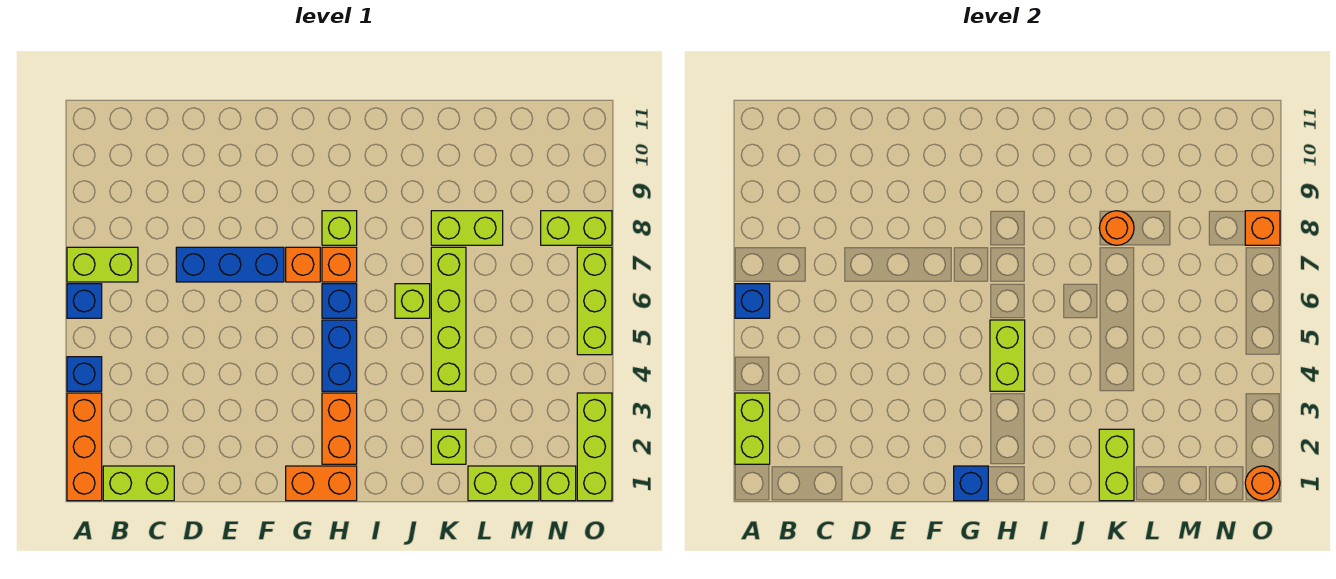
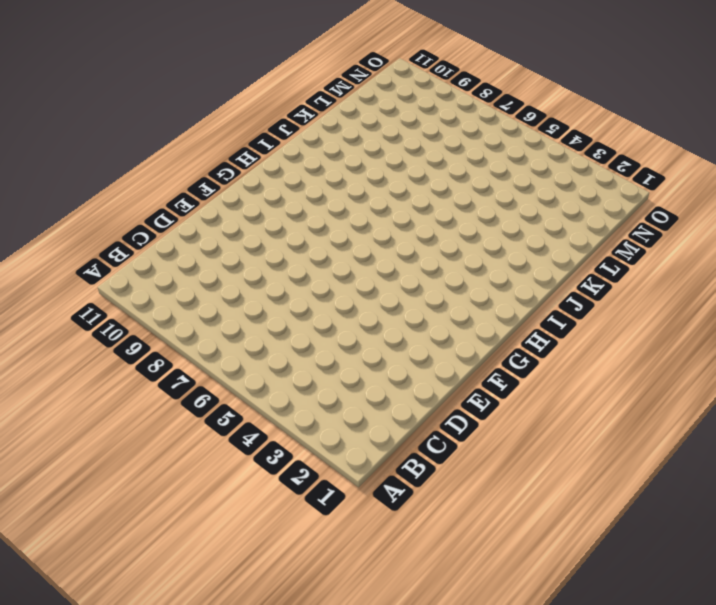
none -> orange 1x3 brick [67,393,102,501]
none -> blue 1x1 brick [67,357,102,391]
none -> blue 1x1 brick [67,284,102,318]
none -> lime 1x2 brick [67,247,138,282]

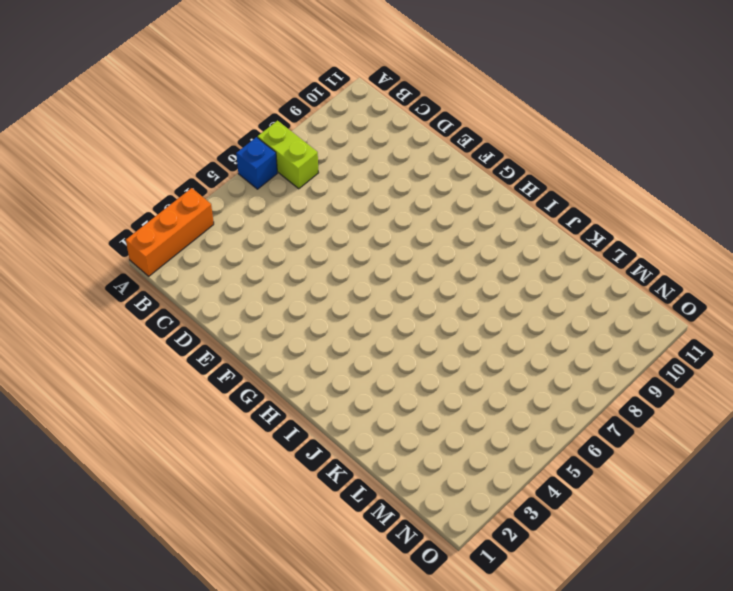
none -> blue 1x1 brick [67,357,102,391]
none -> lime 1x2 brick [103,466,174,501]
none -> blue 1x3 brick [176,247,284,282]
none -> orange 1x2 brick [286,466,357,501]

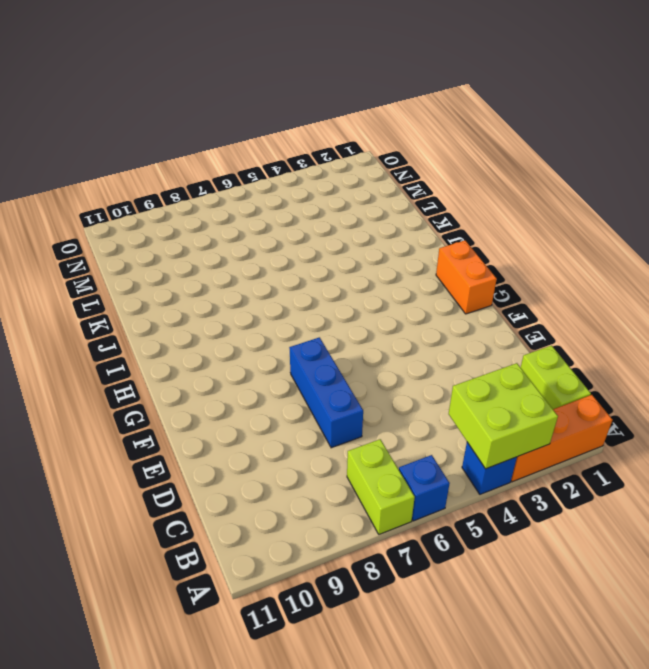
lime 2x2 brick [449,363,558,469] -> lime 1x2 brick [735,393,770,464]
none -> orange 1x1 brick [286,247,320,282]
none -> orange 1x2 brick [322,393,357,464]
none -> blue 1x2 brick [322,320,357,391]
none -> blue 1x1 brick [322,284,357,318]

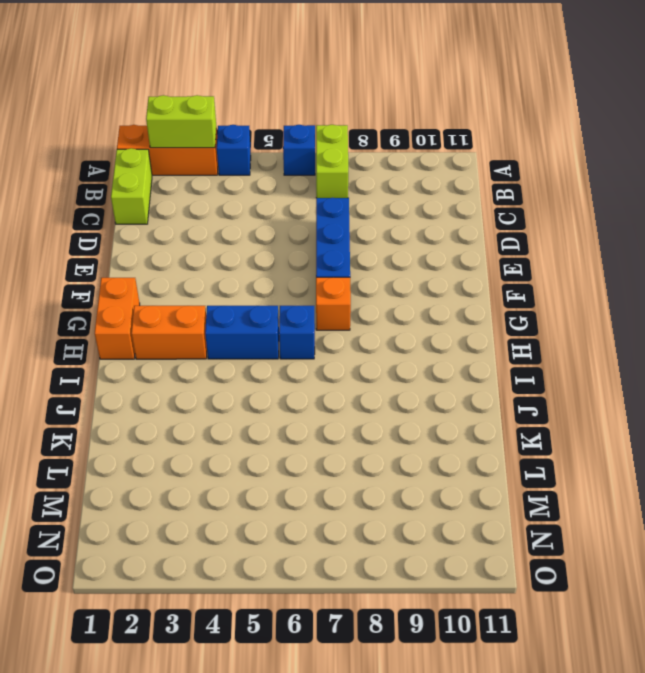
none -> orange 1x1 brick [322,247,357,282]
none -> lime 1x1 brick [322,211,357,245]
none -> lime 1x1 brick [395,284,430,318]
none -> lime 1x1 brick [431,429,466,464]

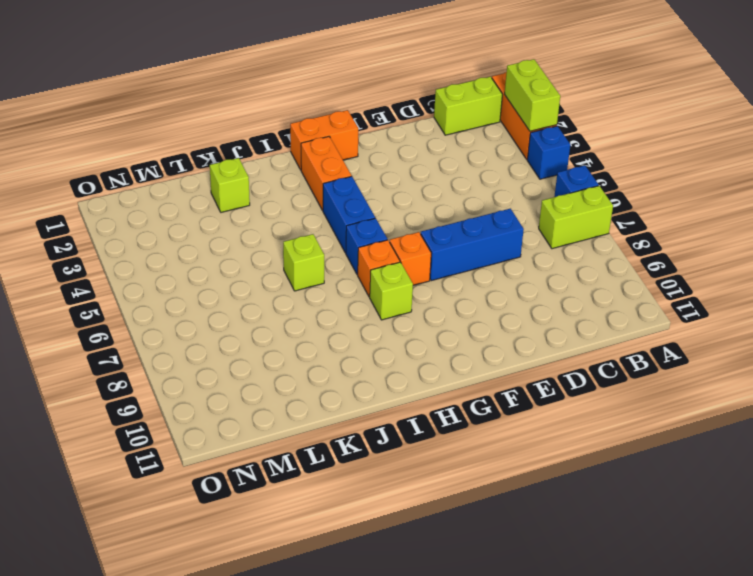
none -> lime 1x4 brick [431,247,466,391]
none -> lime 1x2 brick [431,211,503,245]
none -> lime 1x2 brick [468,466,539,501]
none -> lime 1x1 brick [541,466,576,501]

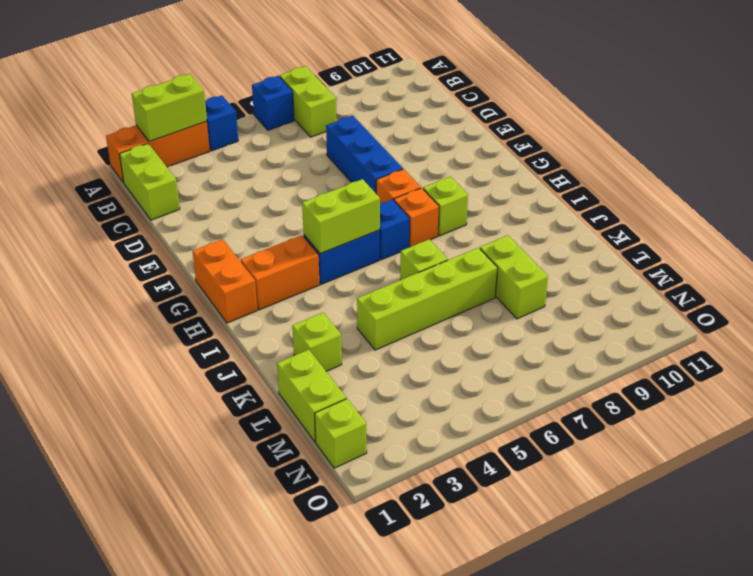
none -> lime 1x2 brick [541,211,612,245]
none -> lime 1x3 brick [577,393,612,501]
none -> lime 1x3 brick [577,247,612,355]
none -> blue 1x1 brick [735,284,770,318]

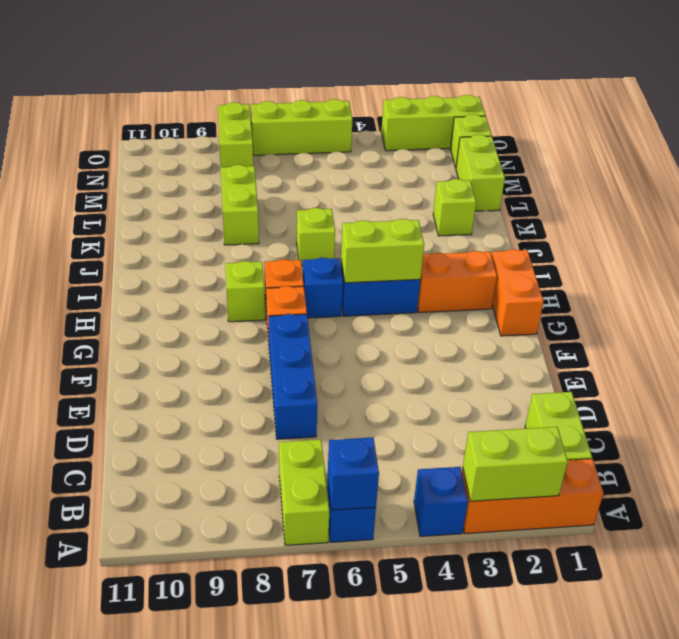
none -> lime 1x4 brick [431,247,466,391]
none -> blue 1x1 brick [954,466,988,501]
none -> lime 1x2 brick [1099,429,1134,501]
none -> orange 1x1 round brick [1099,211,1134,245]

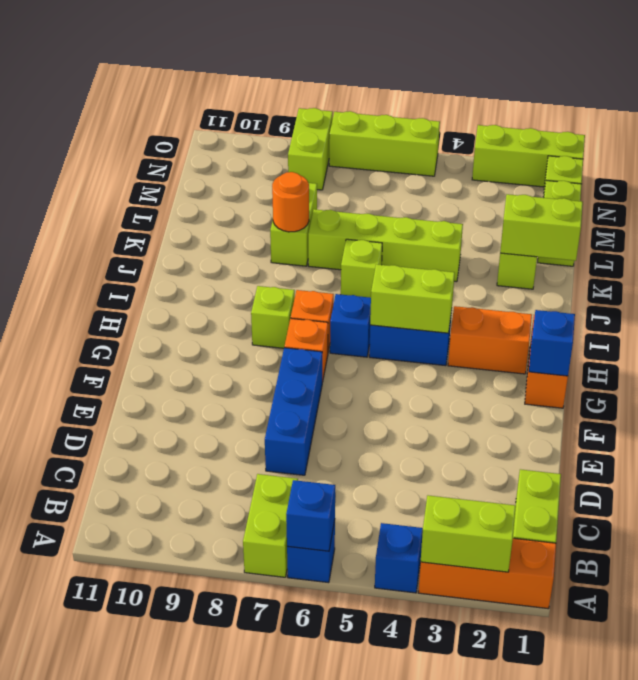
none -> orange 1x1 round brick [1245,466,1280,501]
none -> orange 1x1 brick [1245,211,1280,245]

